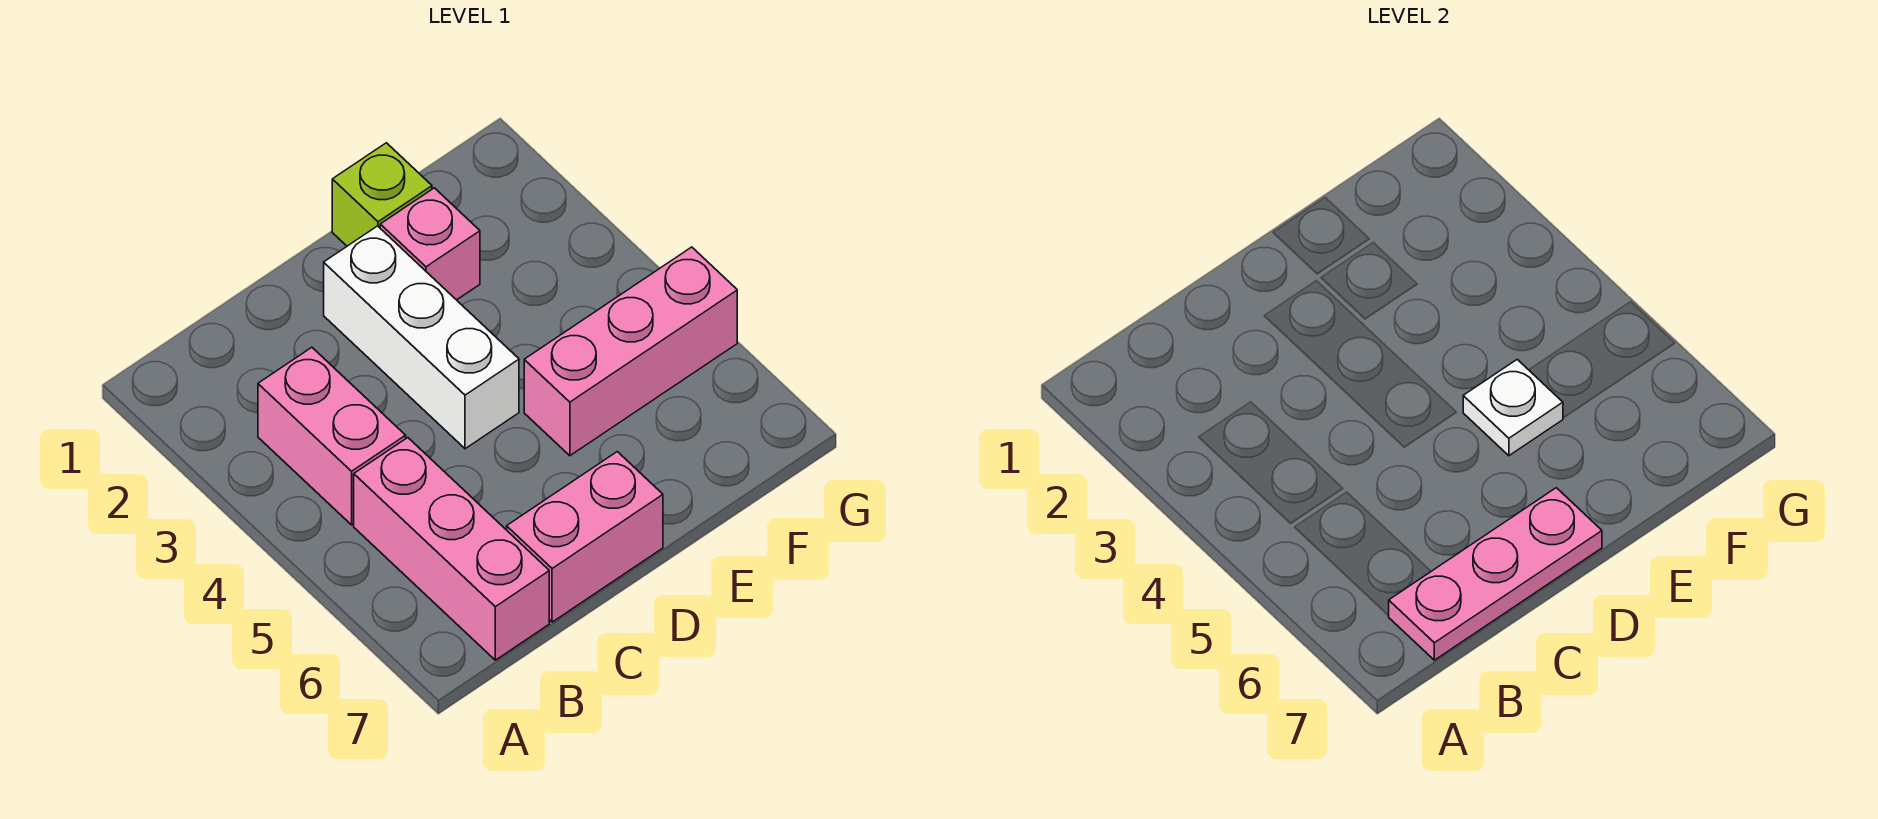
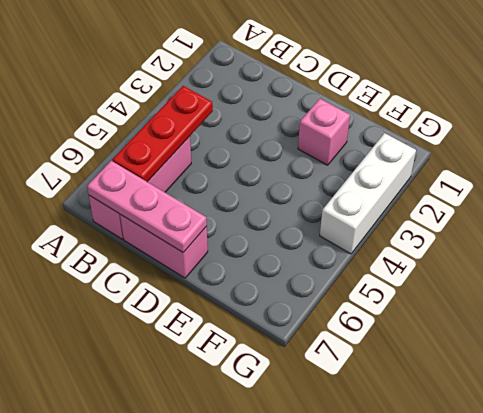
red 1x3 plate [113,86,213,182] -> none
white 1x3 brick [320,133,416,254] -> white 1x3 brick moved to [324,226,519,449]
none -> pink 1x2 brick [258,347,406,525]
none -> lime 1x1 brick [332,143,432,246]

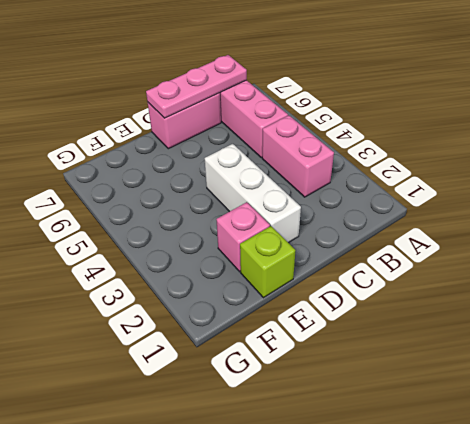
none -> pink 1x3 brick [524,247,737,456]
none -> white 1x1 plate [1463,359,1563,456]

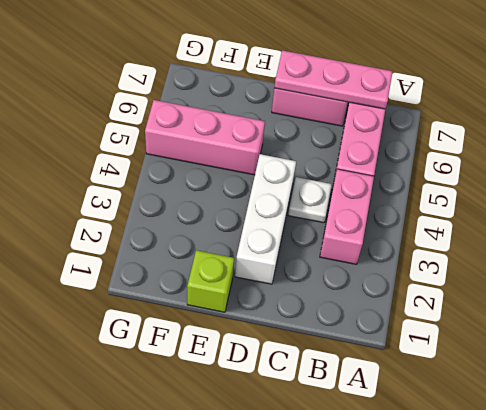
white 1x1 plate [288,177,332,223] -> white 1x1 plate moved to [1463,359,1563,456]
none -> pink 1x1 brick [380,188,480,300]

